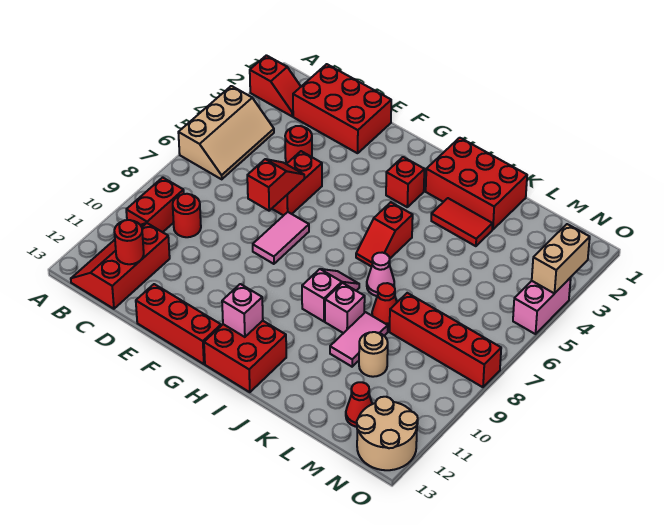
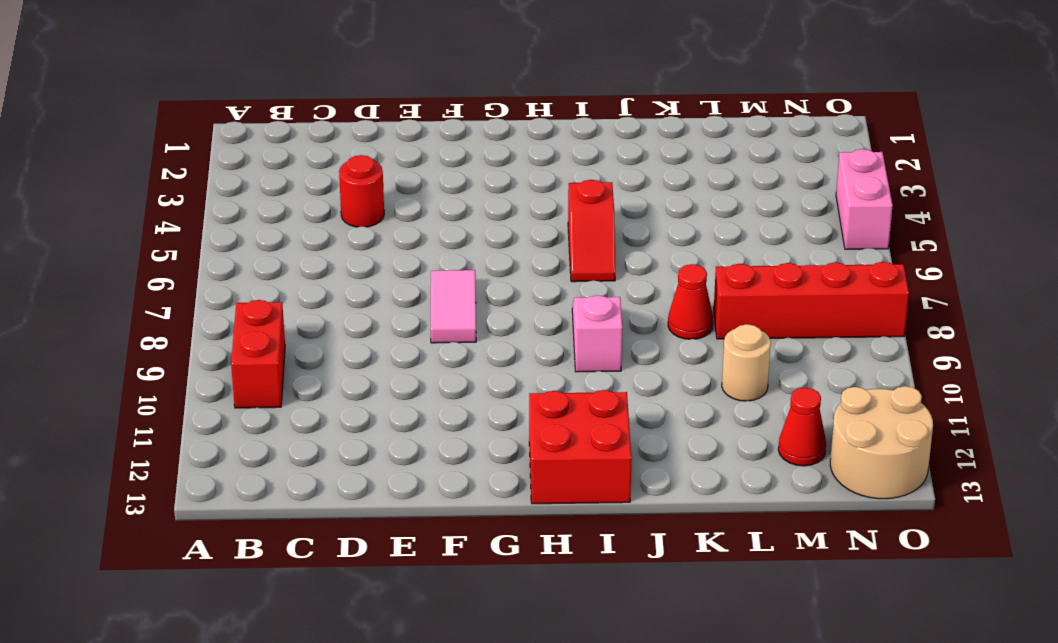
none -> red 1x2 slope [250,55,301,116]
none -> tan 2x3 slope [178,86,274,179]
none -> red 2x3 slope [71,223,170,309]

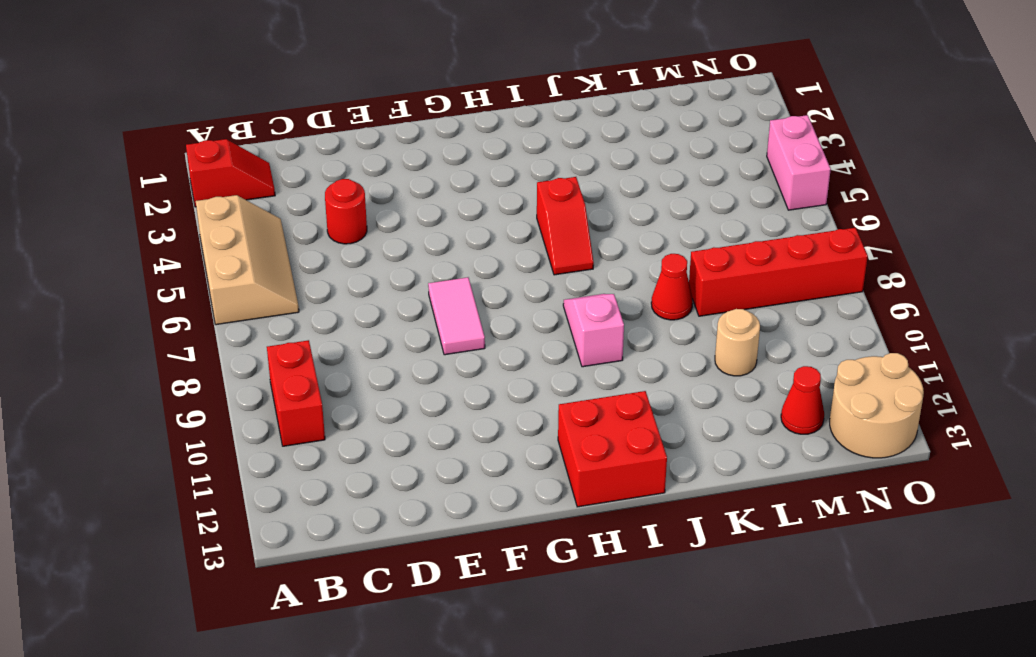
none -> red 2x3 slope [71,223,170,309]
none -> red 2x3 brick [293,64,391,153]
none -> red 1x1 round brick [173,194,201,237]

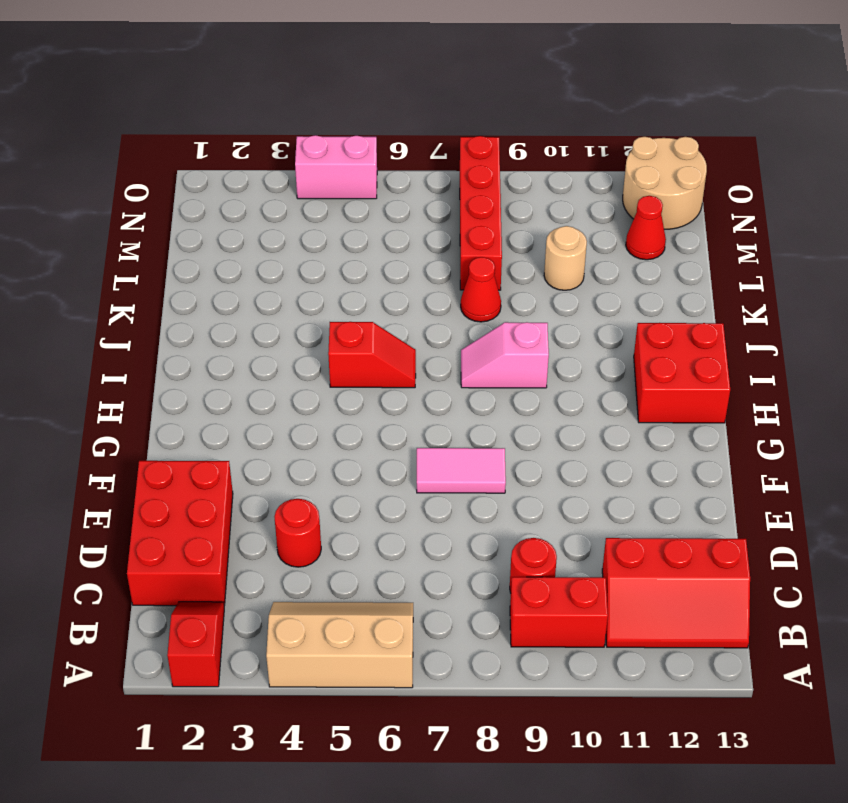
none -> red 1x2 brick [272,151,322,216]
none -> red 1x3 brick [136,284,221,364]
none -> red 1x1 brick [386,157,424,207]

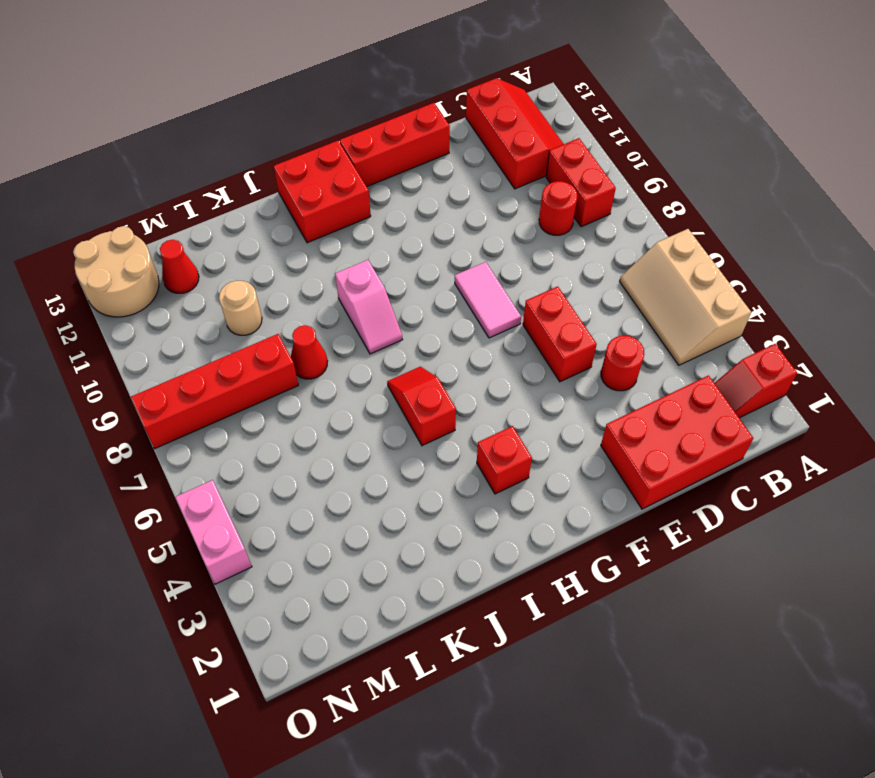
none -> red 2x3 brick [426,138,527,230]
none -> red 1x2 tile [431,198,493,246]
none -> pink 1x1 cone [367,253,394,296]

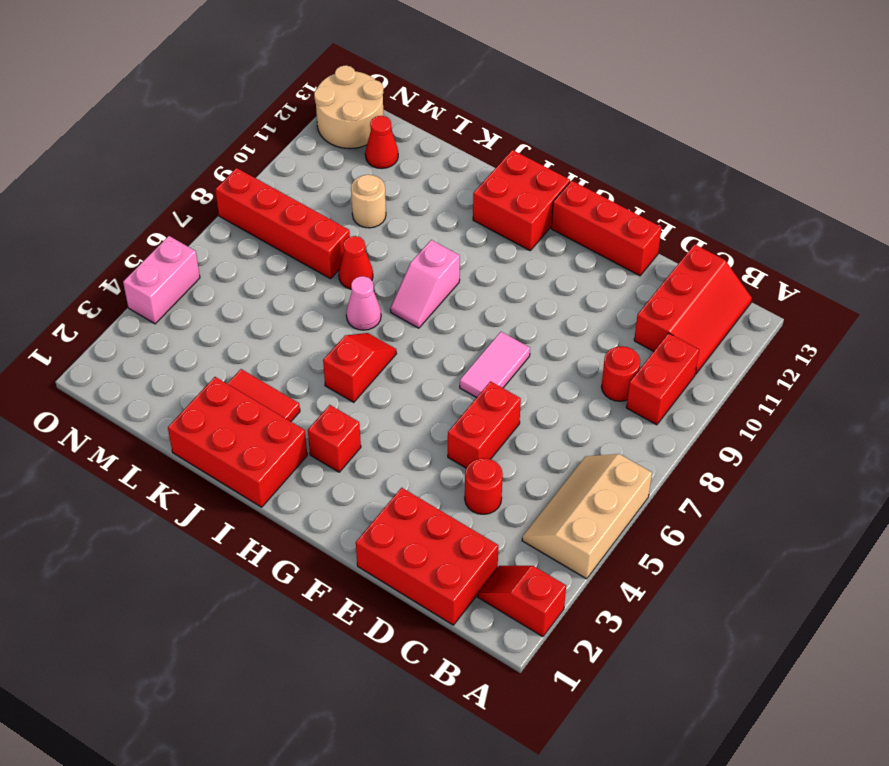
none -> pink 1x1 brick [325,283,365,333]
none -> pink 1x2 tile [330,312,388,367]
none -> red 1x1 round brick [114,220,144,264]

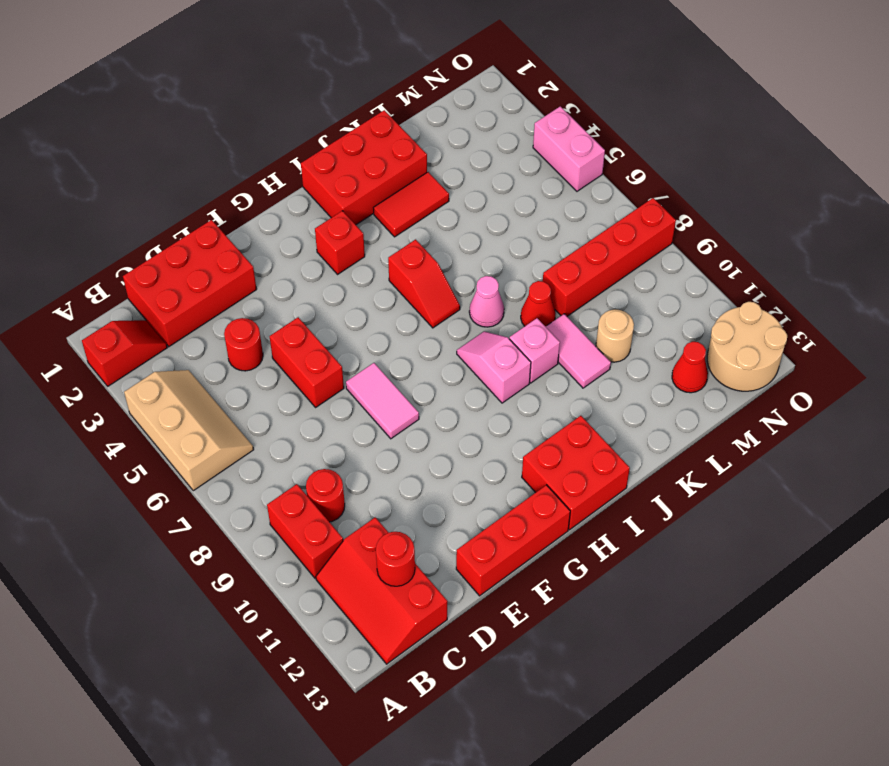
none -> red 1x2 slope [247,159,304,211]
none -> pink 1x1 brick [222,284,263,337]
none -> tan 1x2 brick [532,224,590,293]

